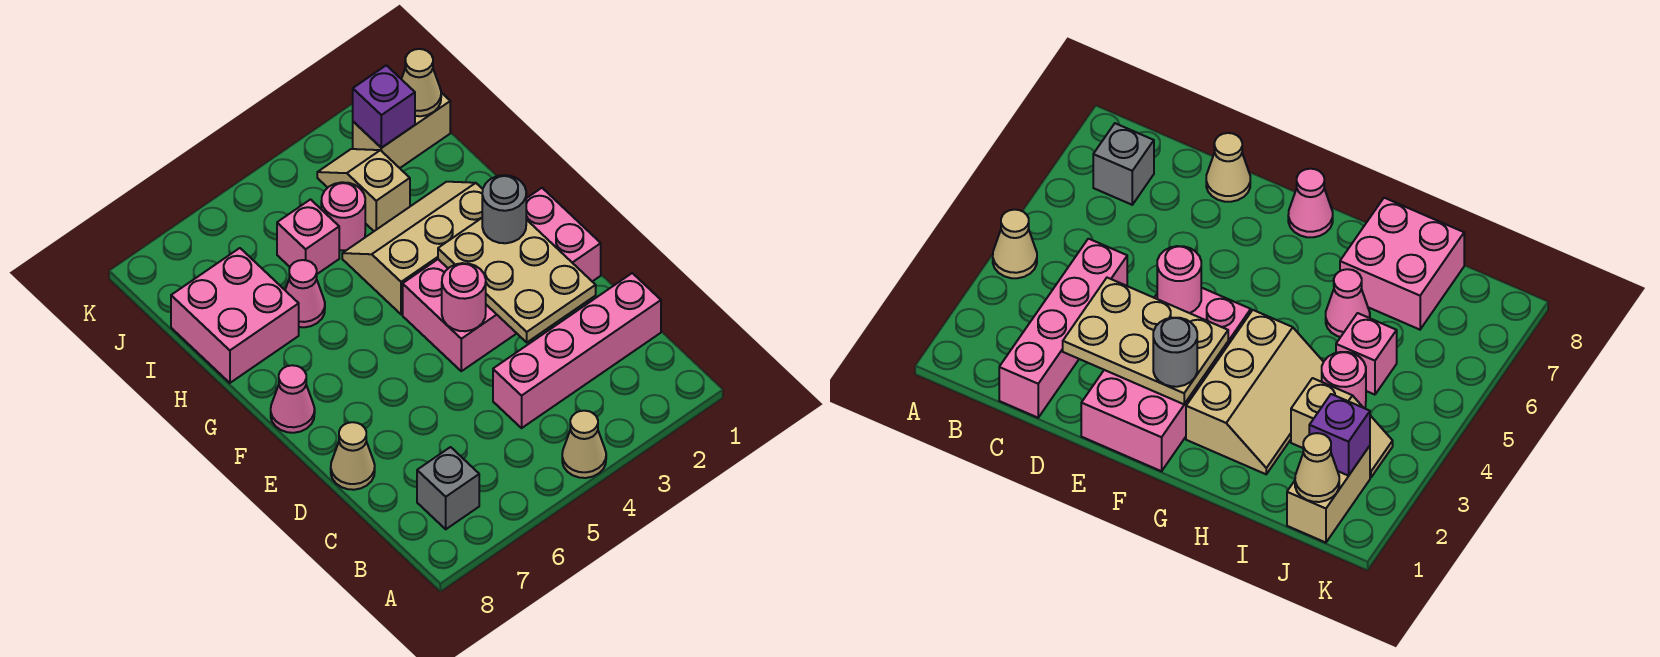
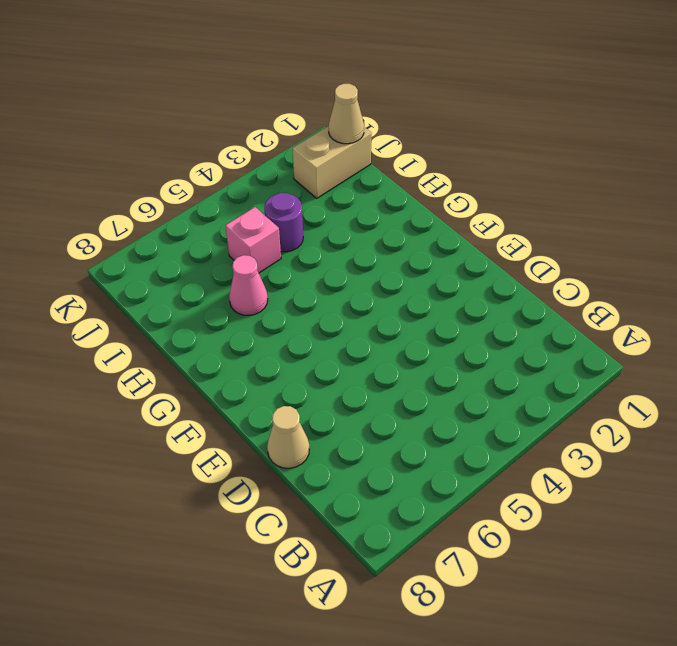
purple 1x1 round brick [264,193,303,252] -> pink 1x1 round brick [321,182,365,250]
none -> tan 1x1 cone [562,411,606,478]
none -> grey 1x1 brick [417,447,479,529]
none -> pink 1x4 brick [493,273,661,428]

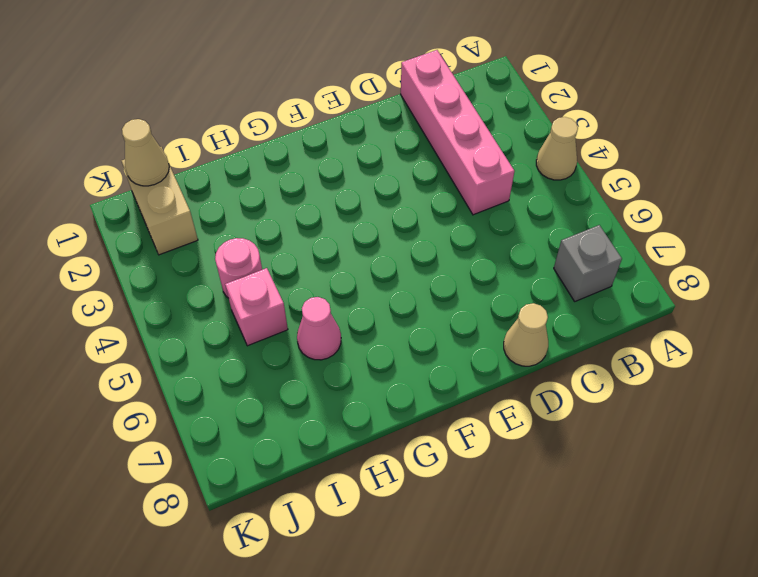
none -> pink 2x4 brick [403,188,601,371]
none -> pink 1x1 cone [271,365,315,433]
none -> tan 2x3 slope [342,182,483,314]

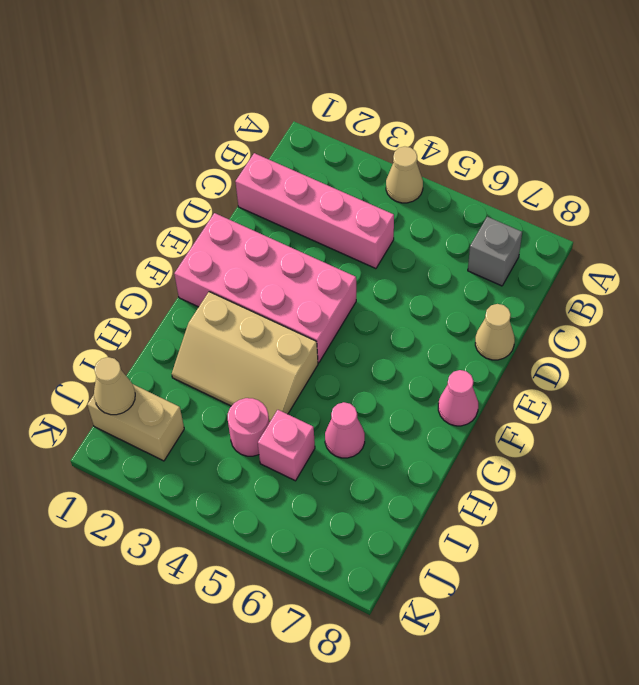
none -> pink 2x2 brick [171,248,299,383]
none -> tan 1x2 slope [317,149,410,231]
none -> tan 2x3 plate [438,218,596,342]

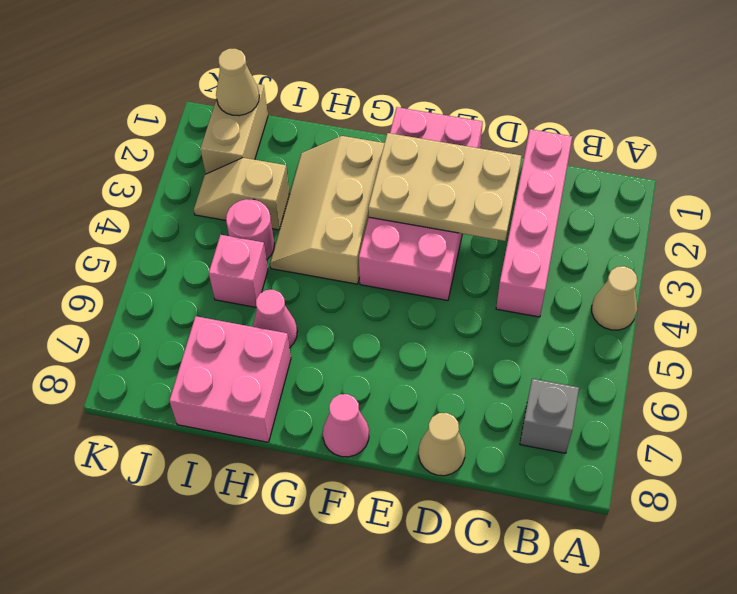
none -> pink 1x1 round brick [442,263,486,331]
none -> purple 1x1 brick [353,65,415,148]
none -> grey 1x1 round brick [482,175,526,243]

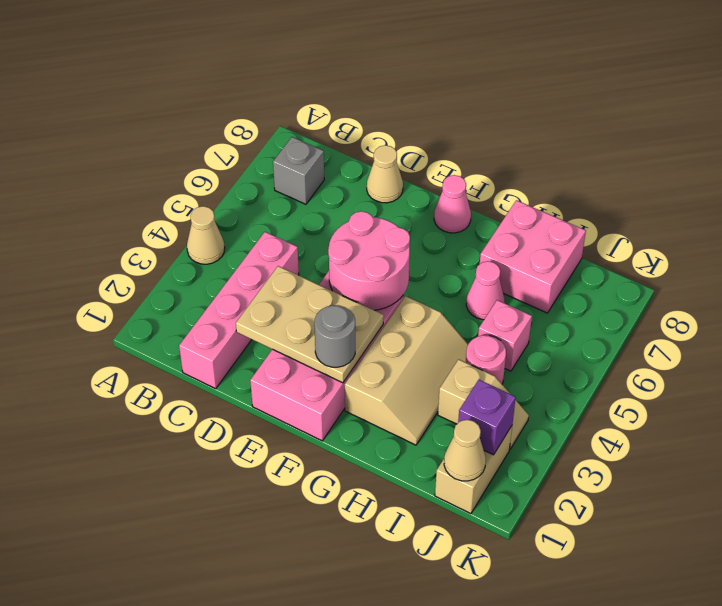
pink 2x2 round brick [328,211,410,310] -> pink 1x1 round brick [442,263,486,331]

